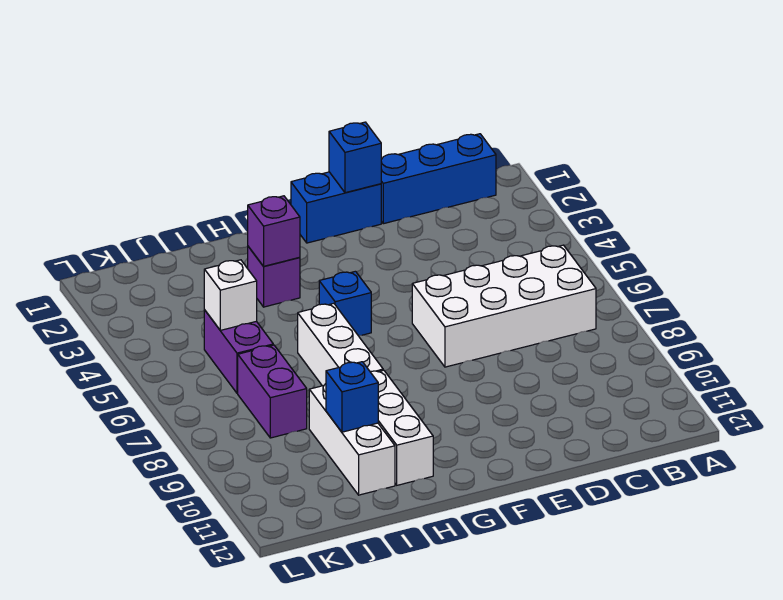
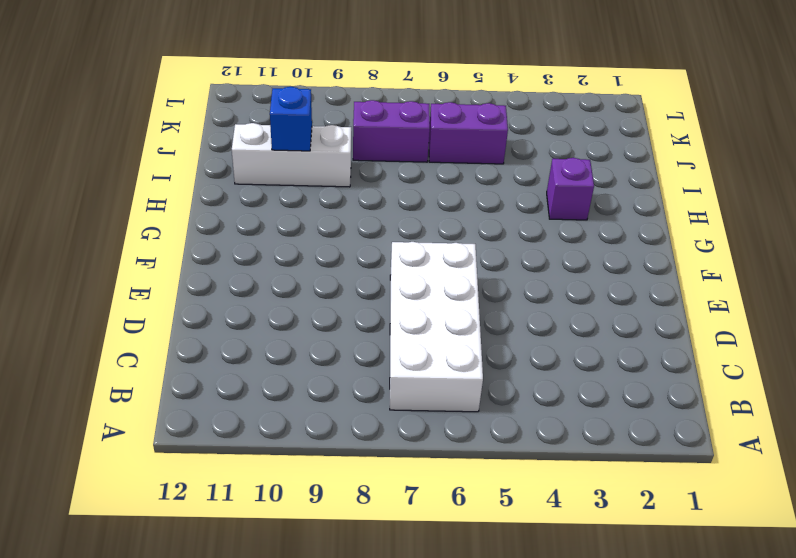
none -> blue 1x3 brick [381,134,496,224]
none -> blue 1x2 brick [291,172,381,243]
none -> blue 1x1 brick [319,271,371,336]

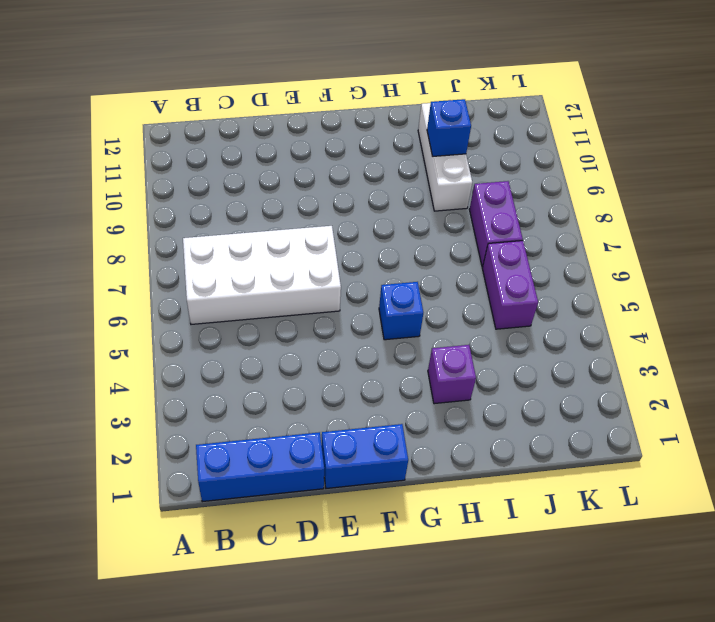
none -> white 1x3 brick [298,303,383,386]
none -> white 1x3 brick [370,370,433,485]
none -> blue 1x1 brick [329,122,381,193]

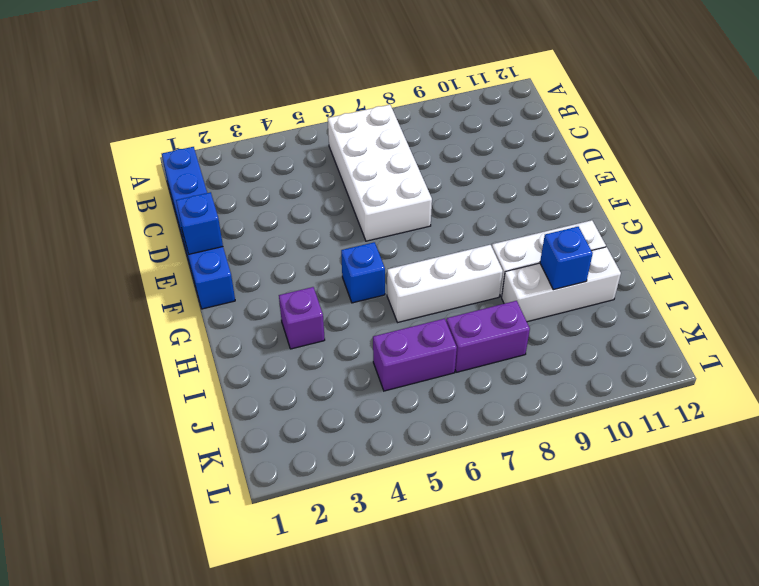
none -> purple 1x1 brick [248,196,300,266]
none -> white 1x1 brick [204,260,257,330]

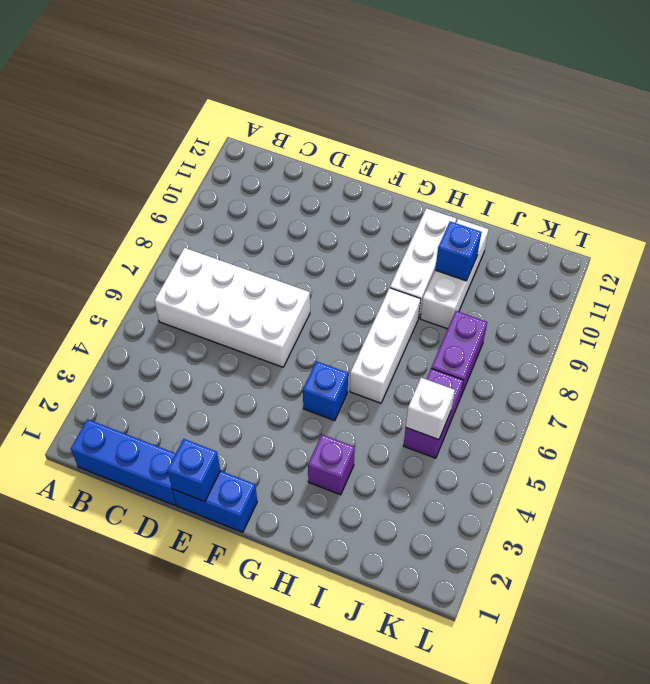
none -> purple 1x1 brick [248,196,300,266]

